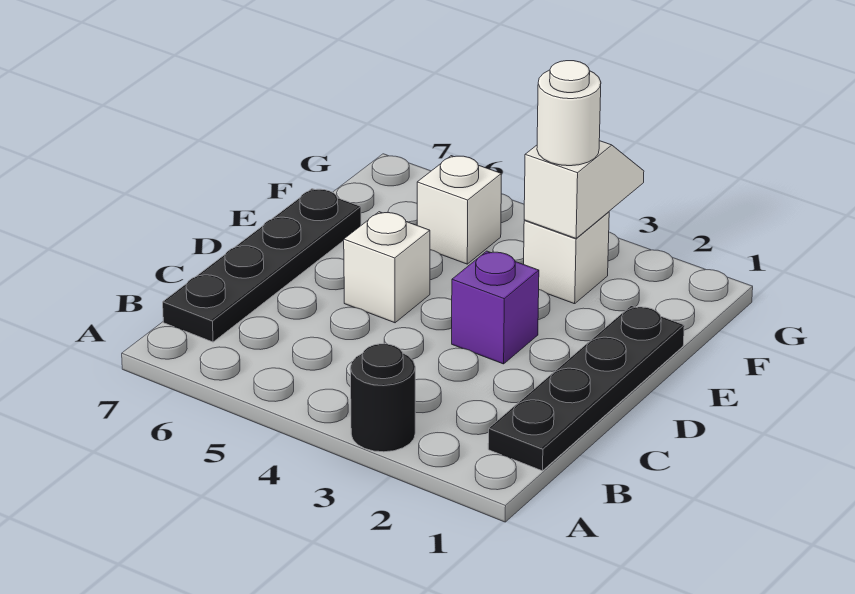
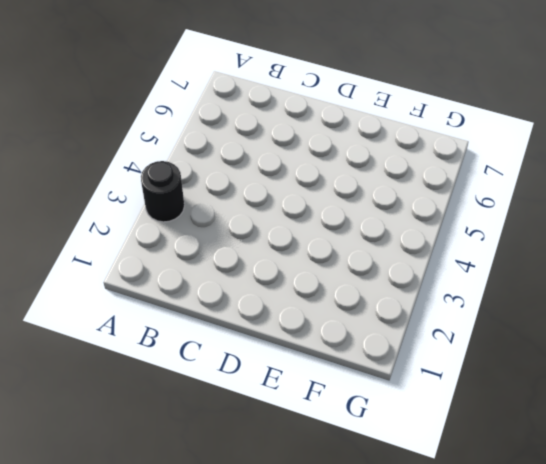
none -> black 1x4 plate [488,306,684,471]
none -> black 1x4 plate [163,189,361,342]

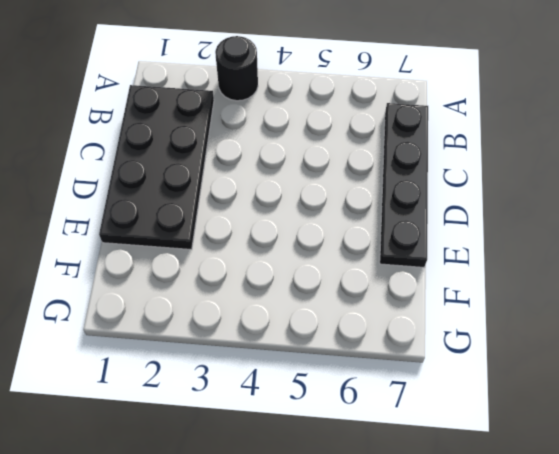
black 2x4 plate [99,85,214,250] -> black 1x4 plate [488,306,684,471]
none -> purple 1x1 brick [452,251,539,364]
none -> white 1x1 brick [344,212,430,323]

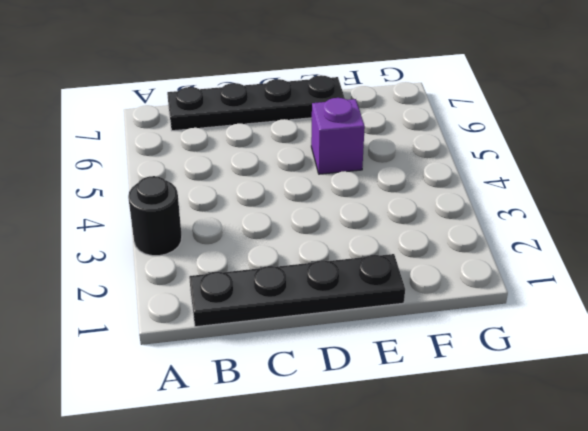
purple 1x1 brick [311,98,365,174] -> purple 1x1 brick moved to [452,251,539,364]
none -> white 1x1 brick [344,212,430,323]
none -> white 1x1 brick [524,212,609,304]

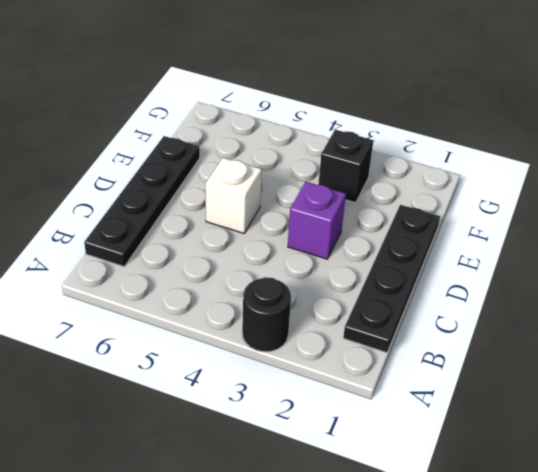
black 1x1 brick [318,130,373,203] -> white 1x1 brick [524,212,609,304]
none -> white 1x1 brick [417,156,501,264]
none -> white 1x2 slope [524,141,644,238]

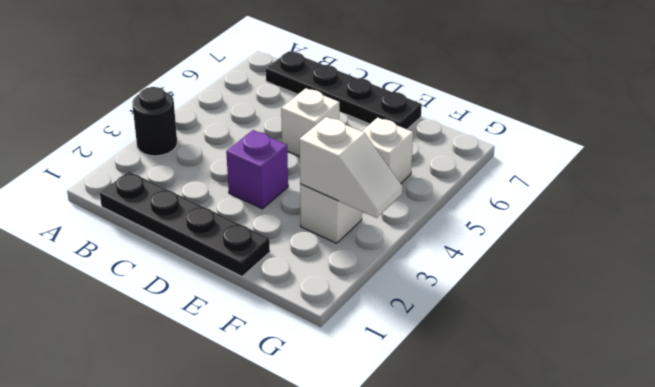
none -> white 1x1 round brick [537,61,601,166]

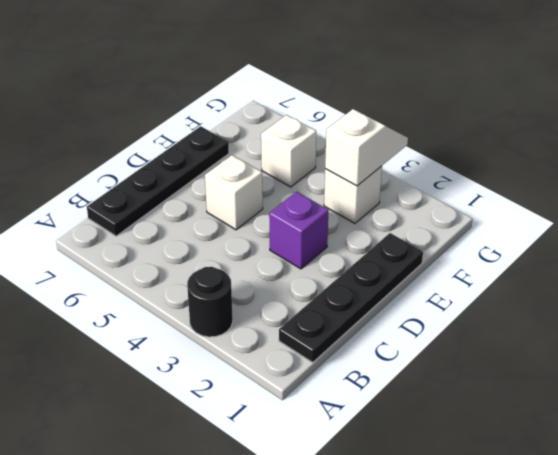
none -> white 1x1 round brick [537,61,601,166]

